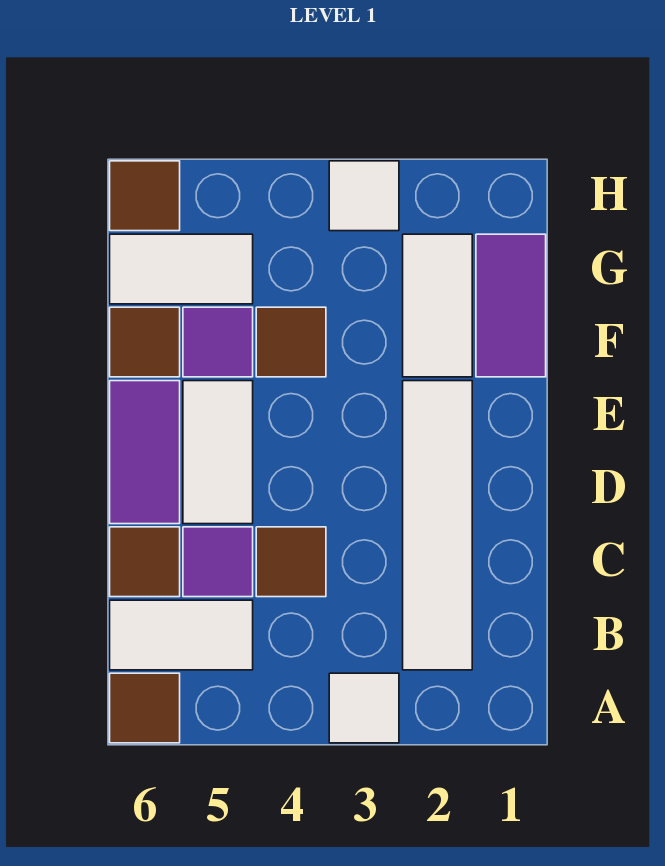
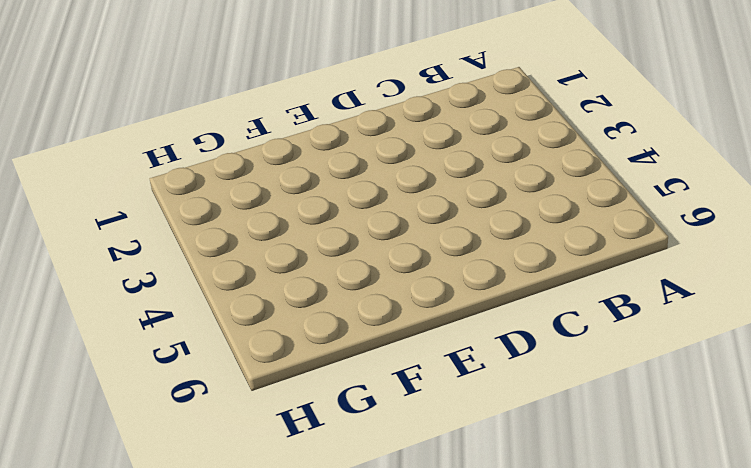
none -> white 1x1 tile [329,673,399,743]
none -> brown 1x1 tile [110,673,180,743]
none -> white 1x4 tile [403,381,472,670]

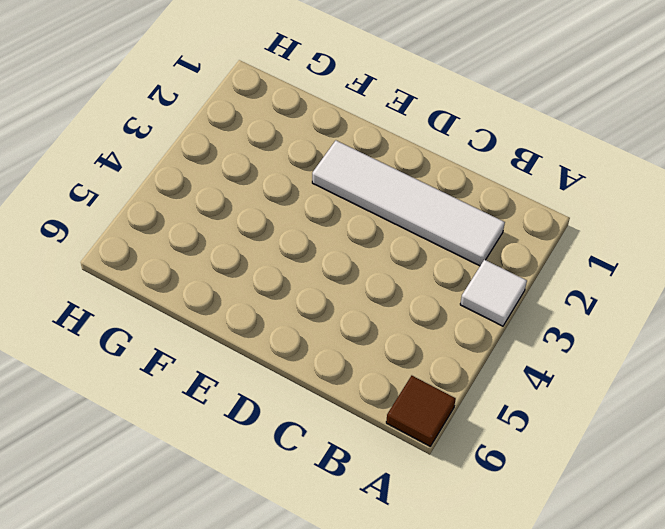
none -> white 1x2 tile [110,600,253,670]
none -> brown 1x1 tile [256,527,326,597]
none -> purple 1x1 tile [183,527,253,597]

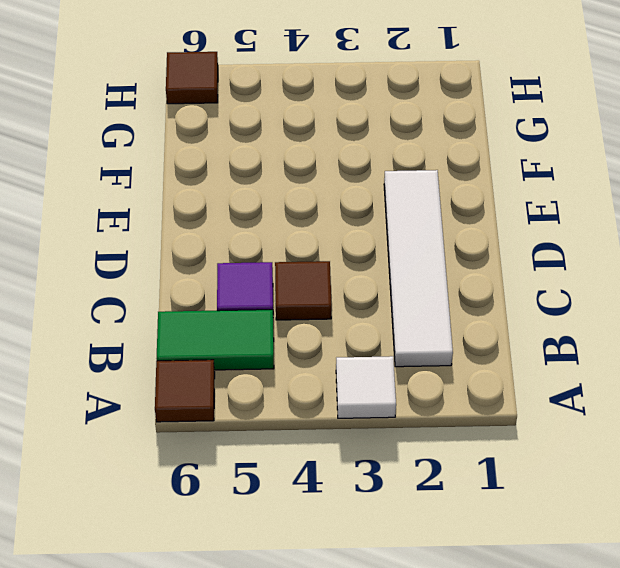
green 1x2 tile [157,310,274,370] -> white 1x2 tile [110,600,253,670]
none -> brown 1x1 tile [110,527,180,597]
none -> white 1x2 tile [183,381,253,524]
none -> purple 1x2 tile [110,381,180,524]

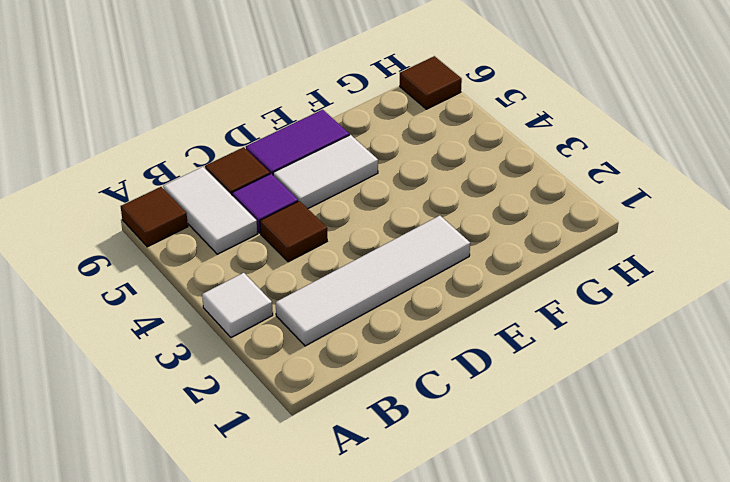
none -> purple 1x2 tile [476,234,546,377]
none -> white 1x2 tile [403,234,472,377]
none -> brown 1x1 tile [256,307,326,377]

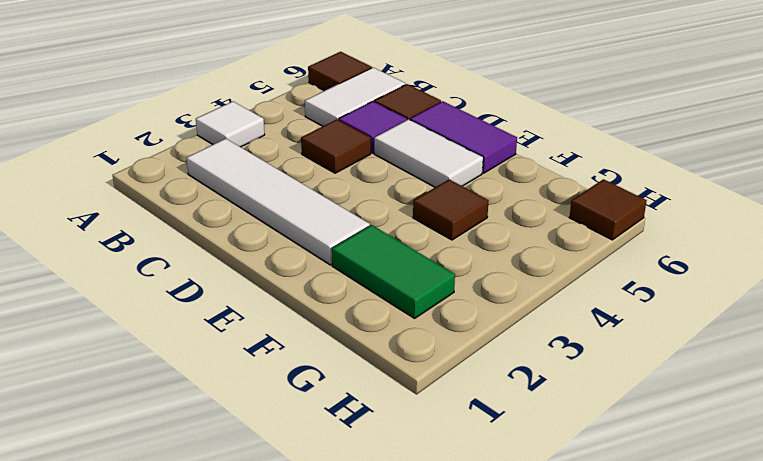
green 1x2 tile [332,225,455,318] -> white 1x2 tile [403,234,472,377]
none -> purple 1x2 tile [476,234,546,377]
none -> purple 1x1 tile [183,307,253,377]
none -> brown 1x1 tile [110,307,180,377]

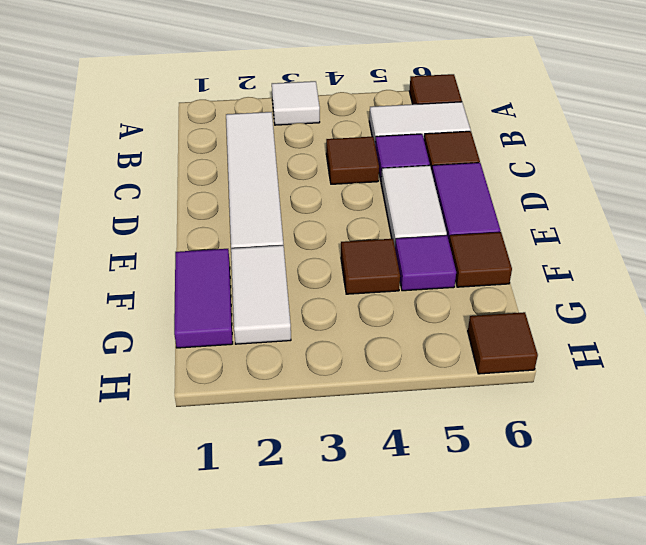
none -> white 1x2 tile [110,234,253,304]
none -> white 1x1 tile [329,161,399,231]

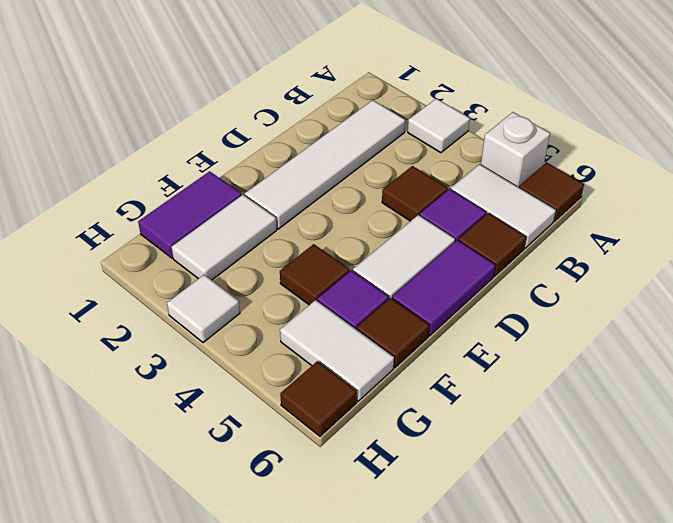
white 1x1 brick [481,112,550,187] -> none

